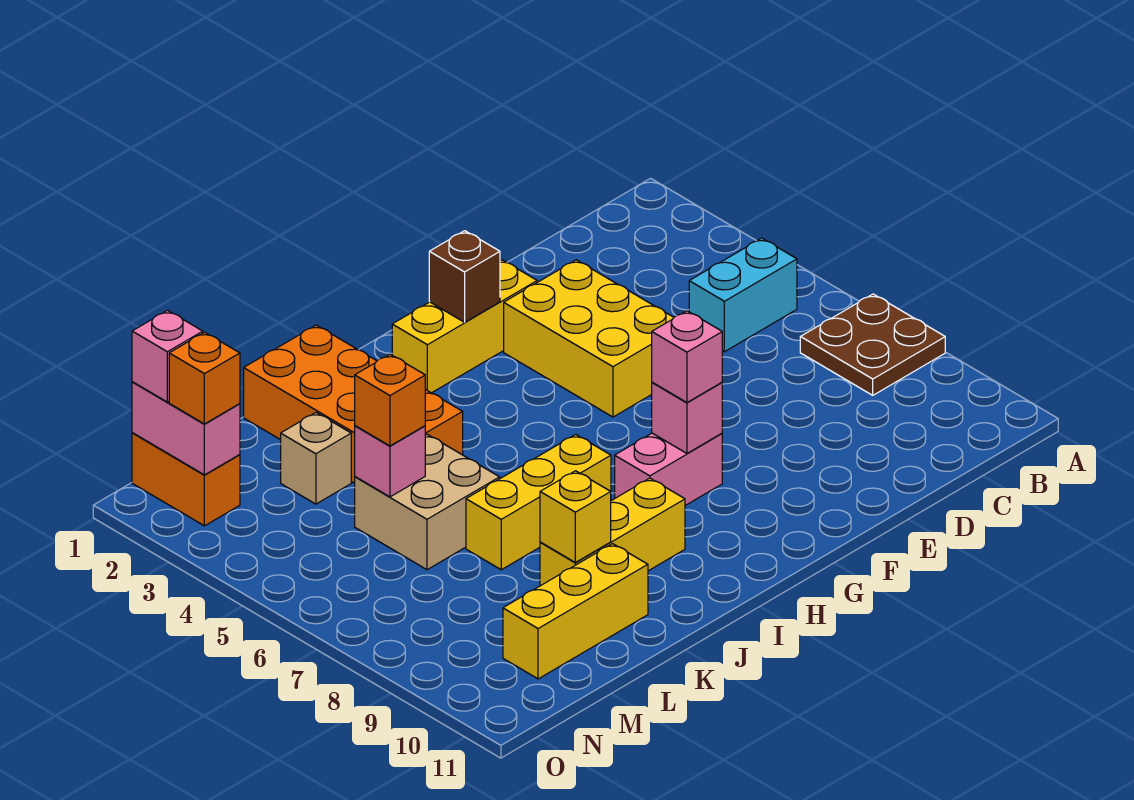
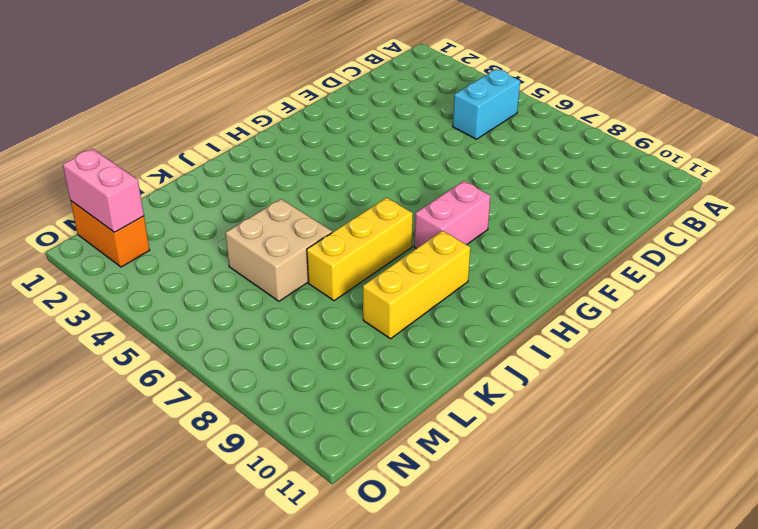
none -> brown 2x2 plate [800,294,945,395]
none -> yellow 2x3 brick [504,260,674,417]
none -> yellow 1x3 brick [392,260,537,393]

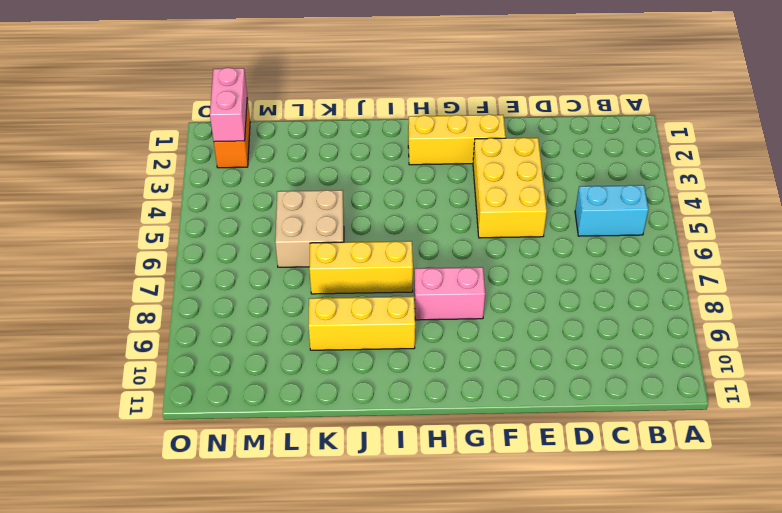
none -> brown 2x2 plate [800,294,945,395]
none -> orange 2x4 brick [244,325,463,483]
none -> yellow 1x3 brick [503,544,648,679]

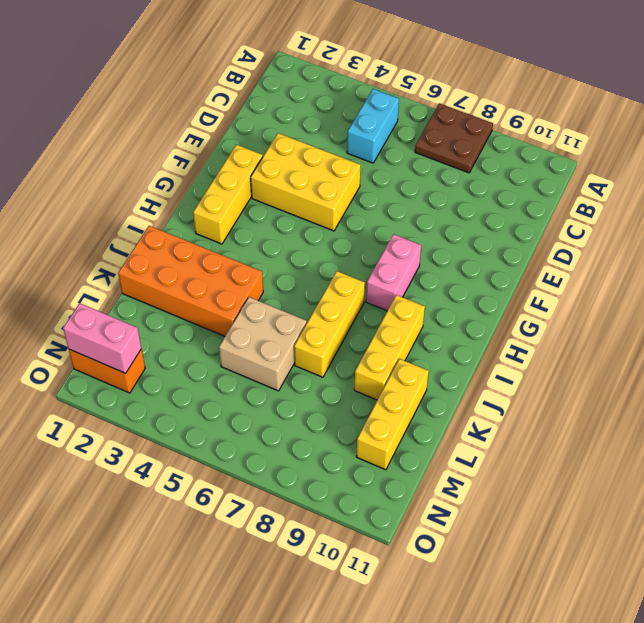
none -> tan 1x1 brick [281,413,351,504]
none -> brown 1x1 brick [429,231,500,322]
none -> pink 1x1 brick [652,382,722,453]

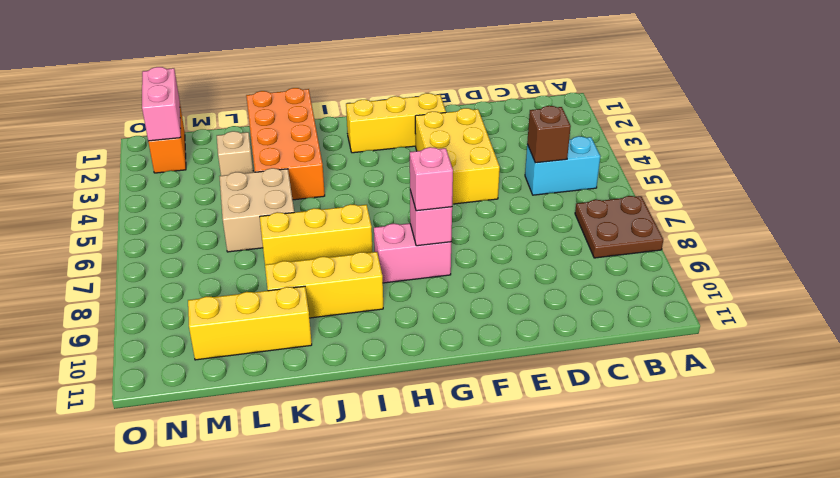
brown 1x1 brick [527,106,571,163] -> brown 1x1 brick moved to [429,231,500,322]
none -> yellow 1x1 brick [540,471,611,562]
none -> pink 1x1 brick [355,426,425,497]
none -> orange 1x1 brick [355,354,425,446]

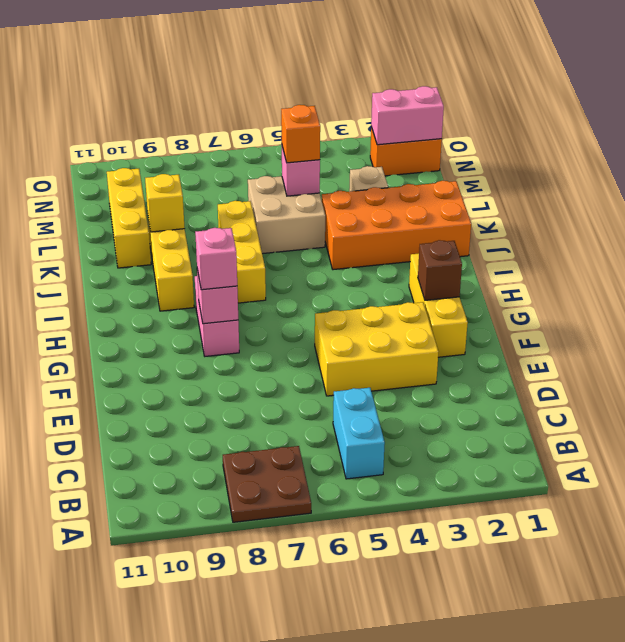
none -> pink 1x1 brick [132,310,203,402]
none -> orange 1x1 brick [169,332,240,424]

